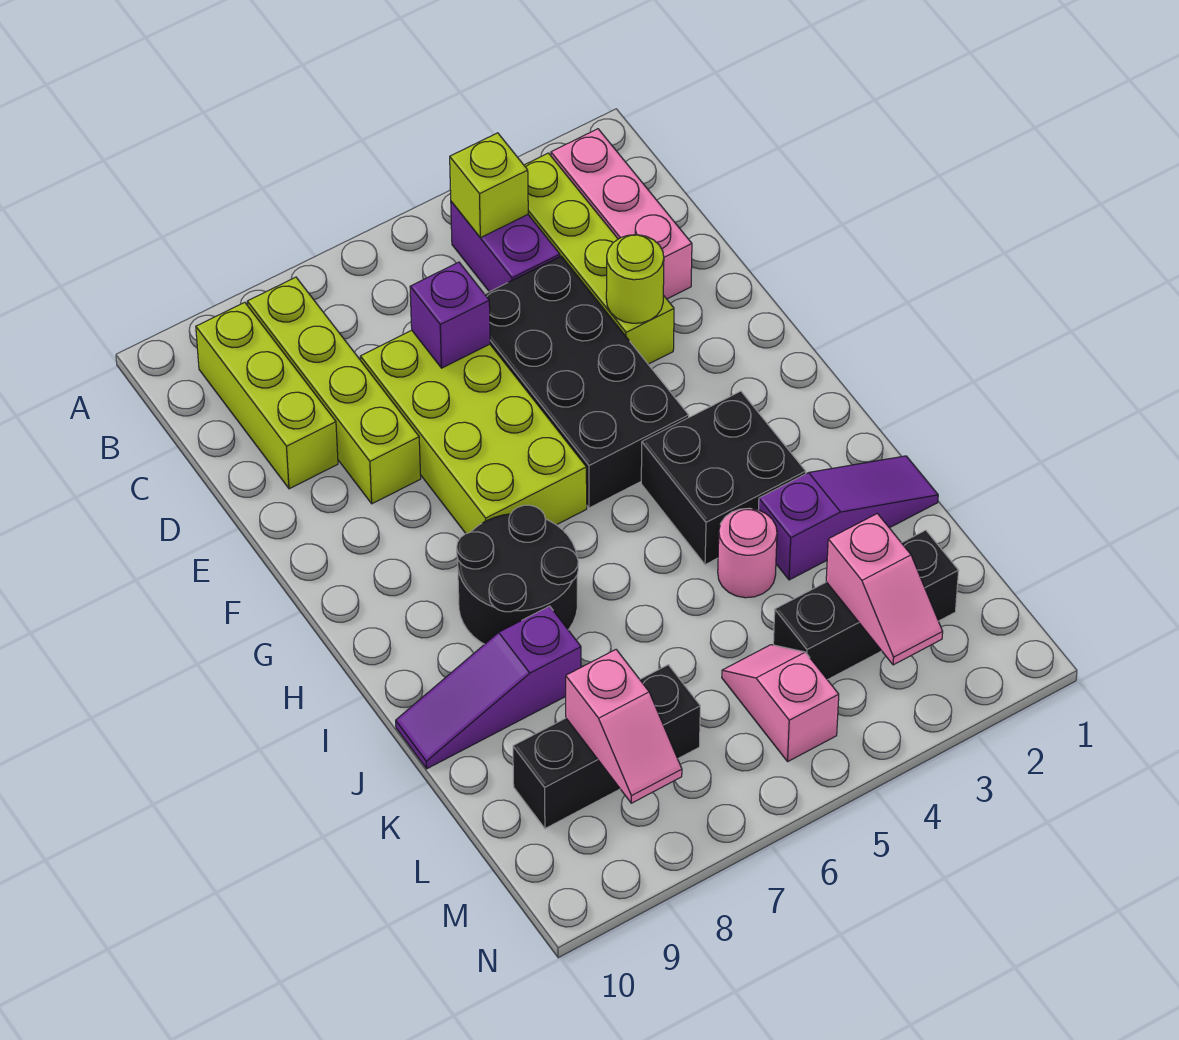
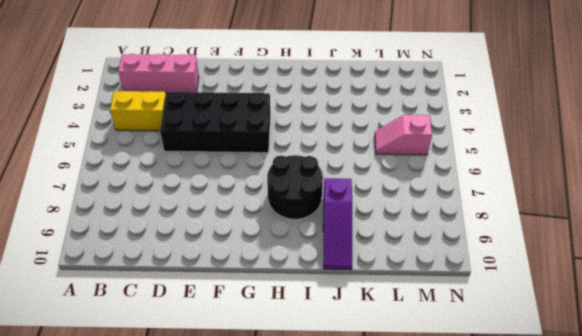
yellow 1x2 brick [110,91,166,131] -> purple 1x2 brick [451,202,560,292]
none -> lime 1x4 brick [524,153,674,364]
none -> lime 1x4 brick [247,277,421,504]
none -> lime 1x3 brick [196,302,338,489]

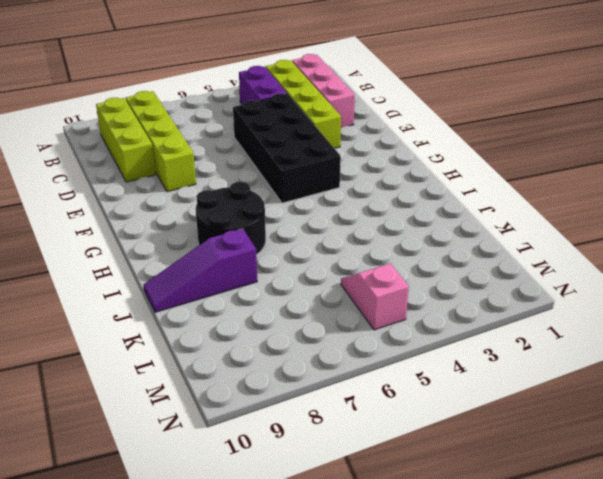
none -> lime 2x4 brick [360,330,587,534]
none -> black 2x2 brick [641,391,806,565]
none -> purple 1x3 slope [759,456,938,580]

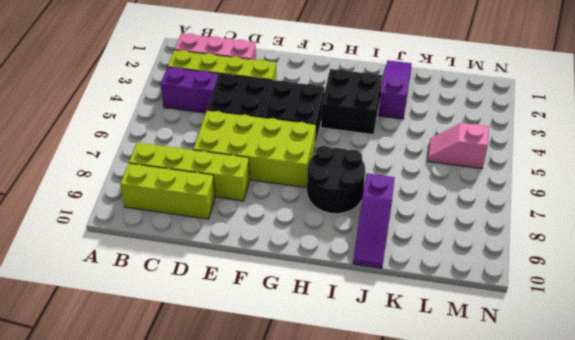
none -> pink 1x1 round brick [718,508,777,598]
none -> black 1x3 brick [773,530,959,680]
none -> black 1x3 brick [513,665,700,829]

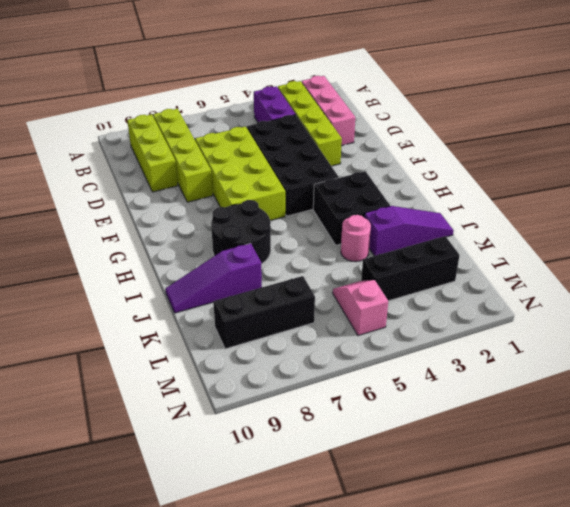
none -> lime 1x1 brick [450,133,528,238]
none -> purple 1x1 brick [410,262,490,368]
none -> lime 1x1 round brick [606,235,664,323]

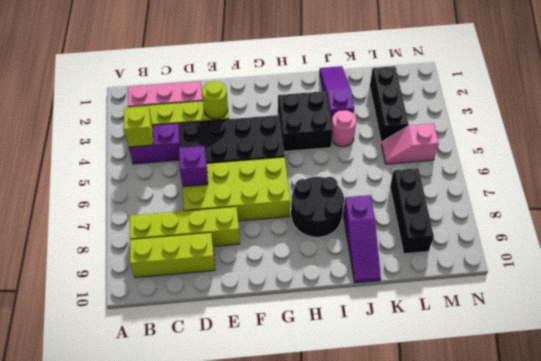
none -> pink 1x2 slope [826,513,943,665]
none -> pink 1x2 slope [566,650,682,803]

